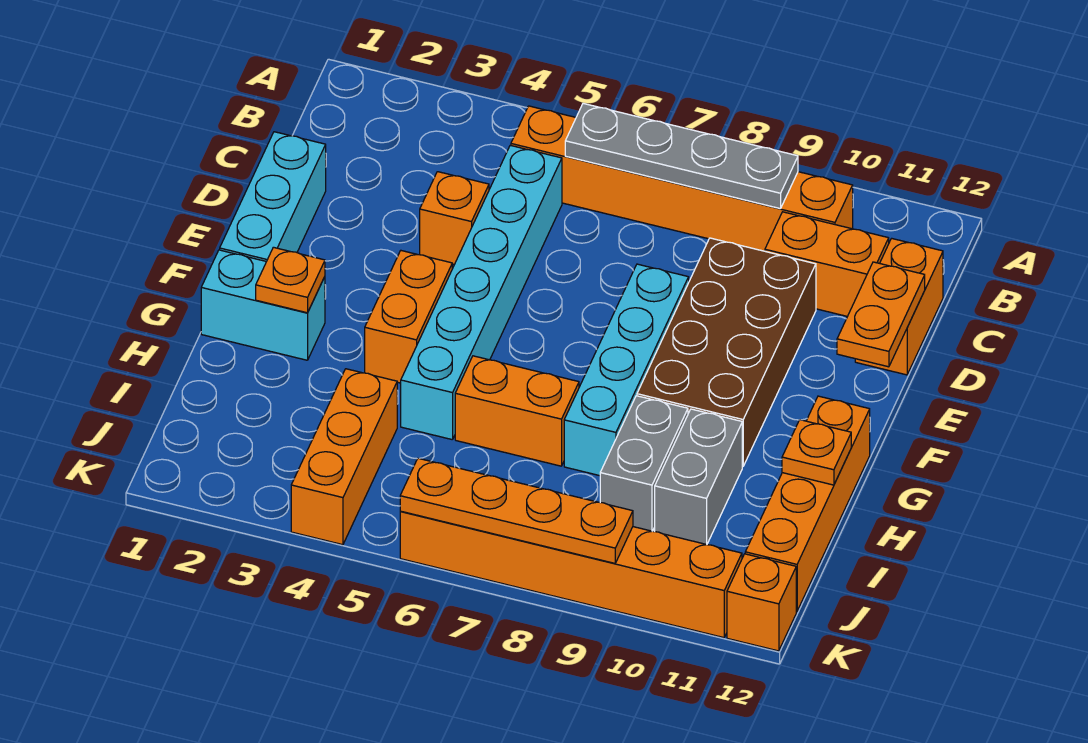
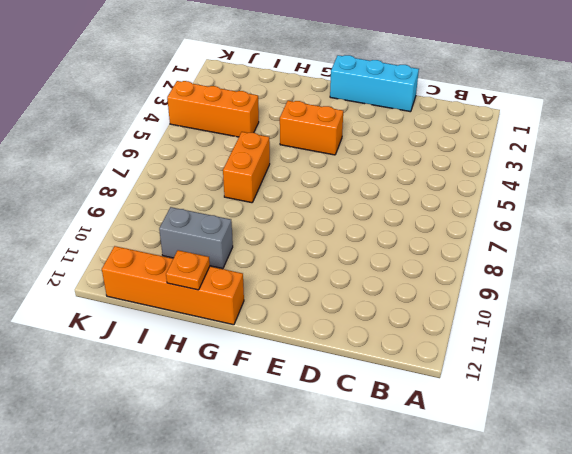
none -> orange 1x6 brick [511,106,853,251]
none -> cyan 1x6 brick [401,145,562,440]
none -> orange 1x2 brick [765,212,889,316]

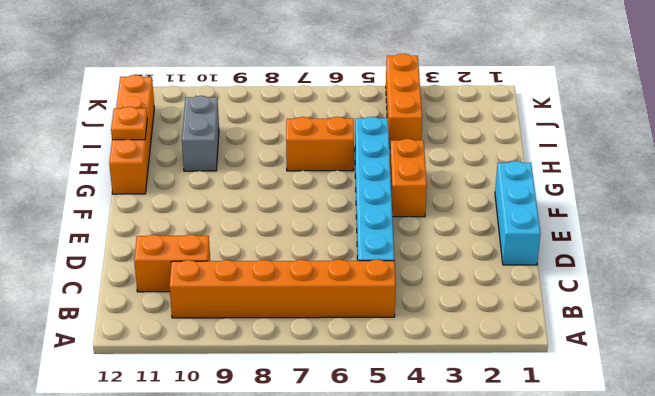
none -> orange 1x2 brick [855,238,943,375]
none -> orange 1x1 brick [420,172,489,265]
none -> brown 2x4 brick [637,238,816,467]

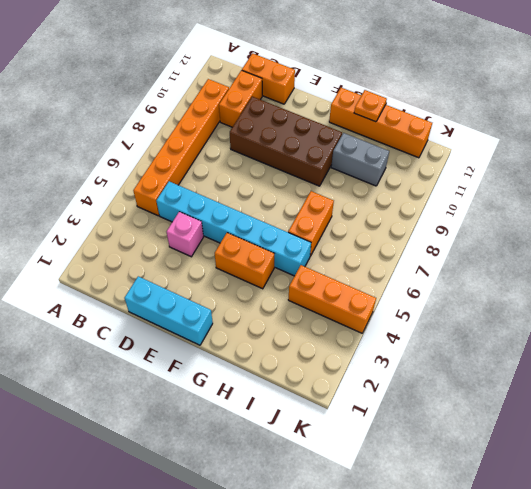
pink 1x1 brick [167,212,203,257] -> orange 1x1 brick [420,172,489,265]
none -> cyan 1x4 brick [564,264,689,476]
none -> cyan 1x2 brick [201,250,325,360]
none -> grey 1x2 brick [600,396,688,531]

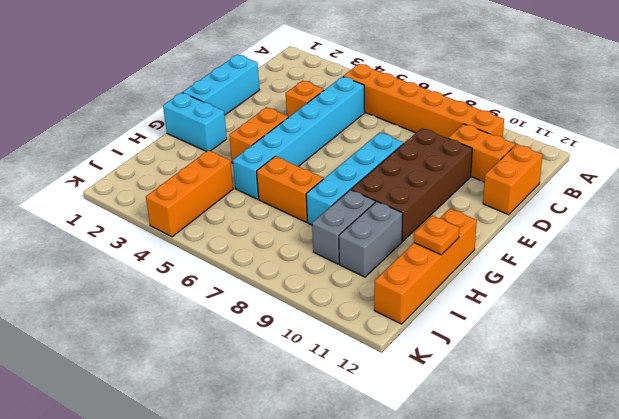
none -> orange 1x6 brick [400,511,742,638]
none -> orange 1x1 brick [727,554,796,651]
none -> grey 1x4 plate [565,103,798,209]

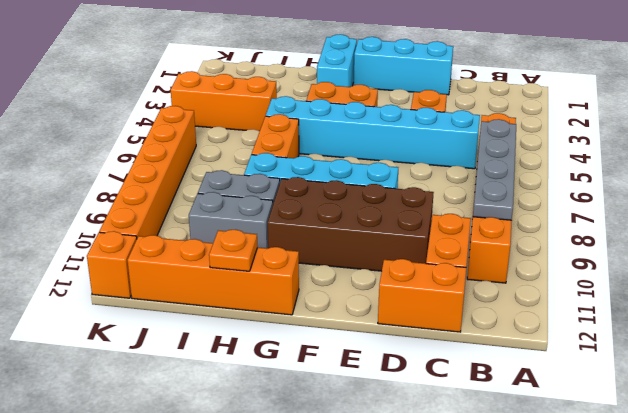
none -> orange 1x2 plate [837,262,925,367]
none -> orange 1x1 plate [256,247,325,313]
none -> orange 1x4 plate [400,458,633,563]

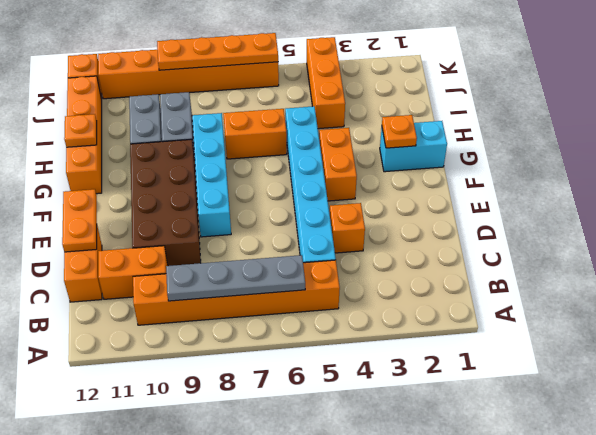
none -> cyan 1x3 brick [220,132,326,261]

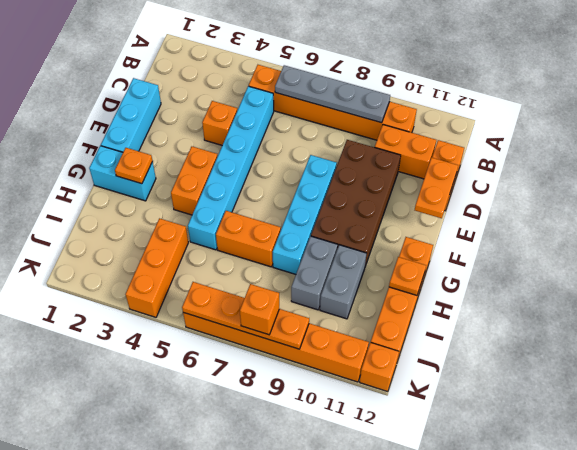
orange 1x1 brick [240,284,279,335] -> none

